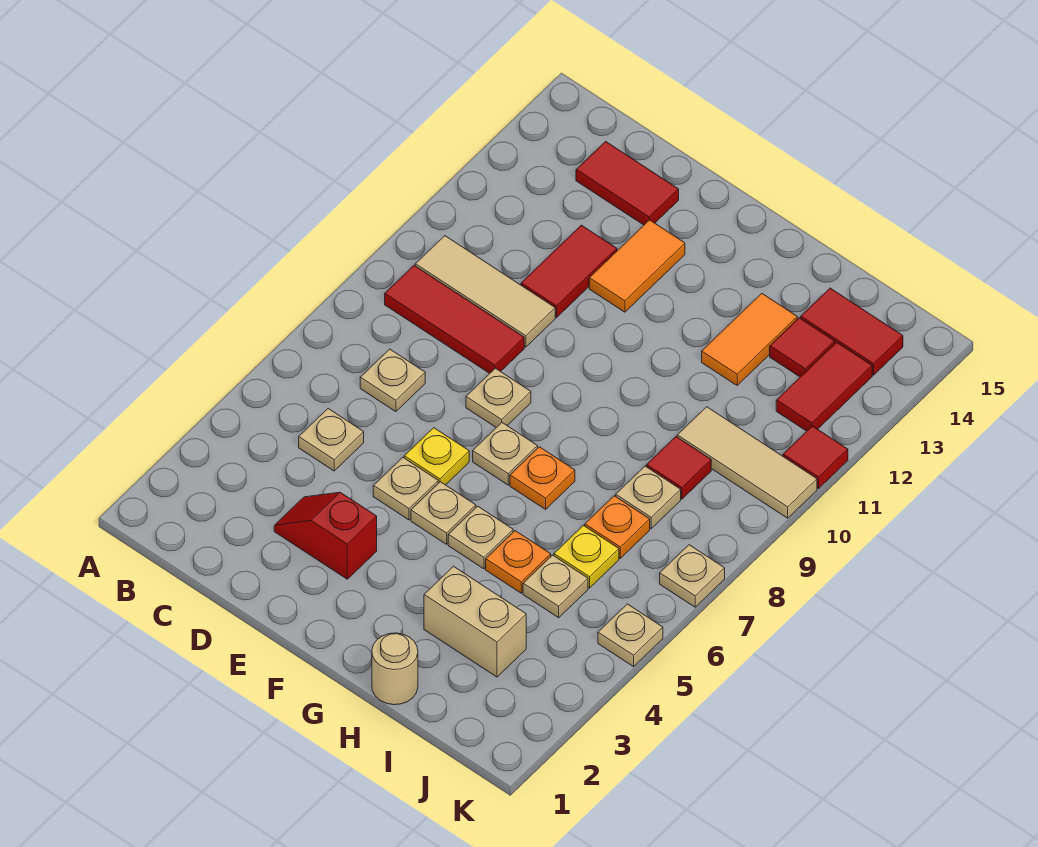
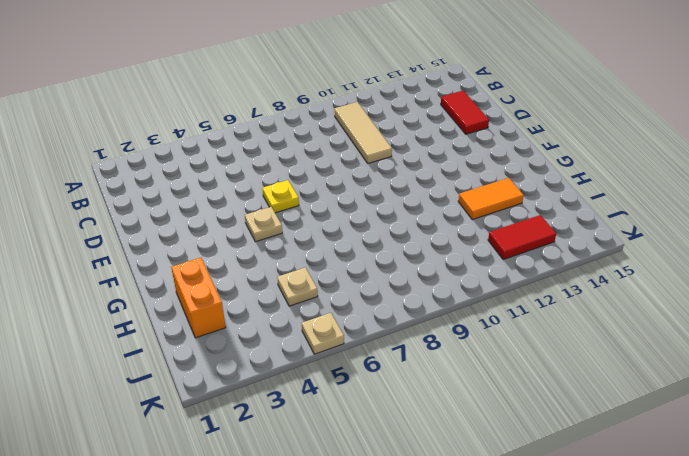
orange 1x2 brick [171,258,226,338] -> none
none -> red 1x3 tile [385,265,524,373]
none -> tan 1x1 plate [299,409,364,471]
none -> tan 1x1 plate [360,349,425,412]
none -> red 1x2 slope [274,492,377,579]

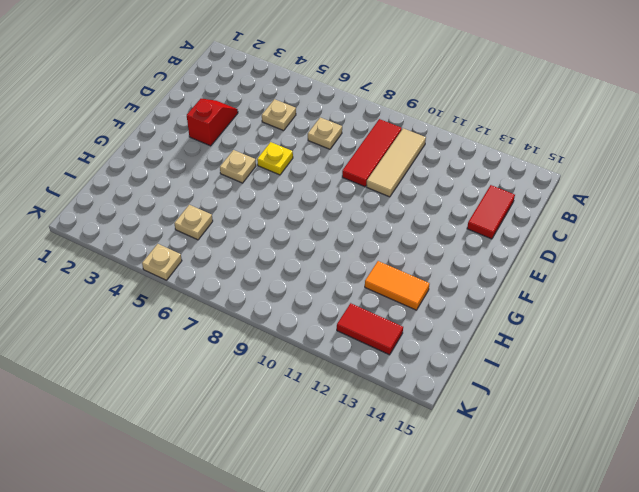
none -> red 1x2 tile [521,225,617,317]
none -> tan 1x1 plate [373,457,438,520]
none -> tan 1x1 plate [466,368,531,427]
none -> orange 1x2 tile [589,220,685,312]

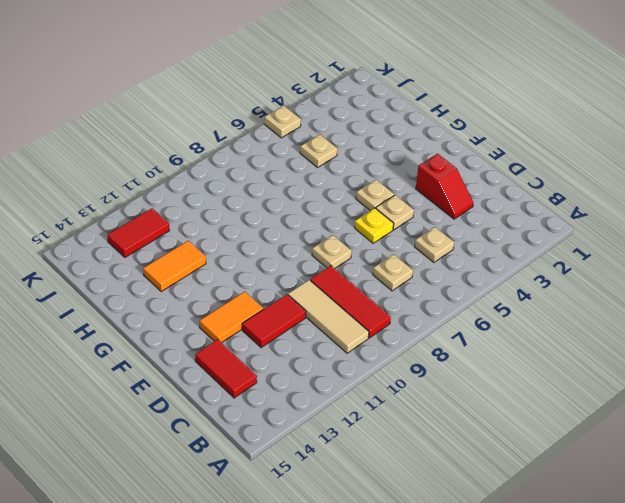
none -> tan 1x1 plate [473,423,538,485]
none -> tan 1x1 plate [448,506,513,569]
none -> orange 1x1 plate [510,447,575,509]
none -> tan 1x1 round brick [372,633,418,705]

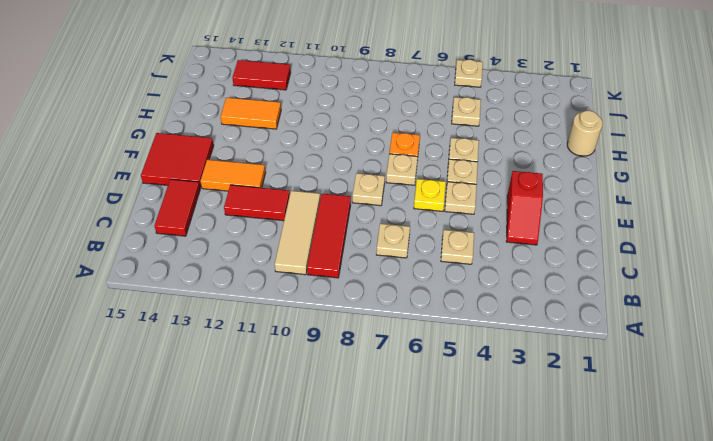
red 2x2 tile [141,133,214,188] -> none
none -> tan 1x2 brick [424,566,526,677]
none -> orange 1x1 plate [486,531,551,593]
none -> yellow 1x1 plate [554,525,619,588]
none -> orange 1x1 plate [585,496,650,558]

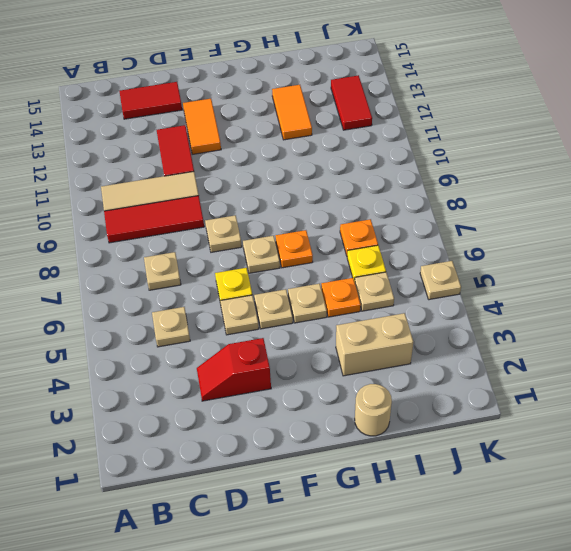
none -> tan 1x1 plate [616,466,681,529]
none -> red 1x1 tile [646,437,711,499]
none -> tan 1x3 tile [677,407,817,518]
none -> red 1x1 tile [770,318,835,377]

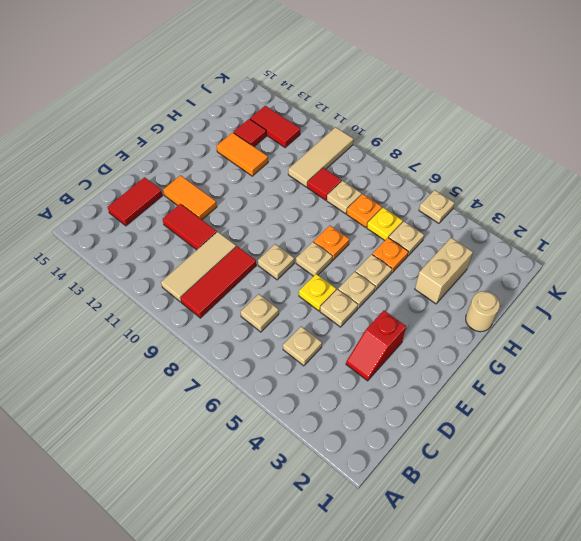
none -> red 1x2 tile [801,288,903,375]
none -> tan 1x1 plate [660,545,725,607]
none -> red 1x1 tile [783,426,848,489]

